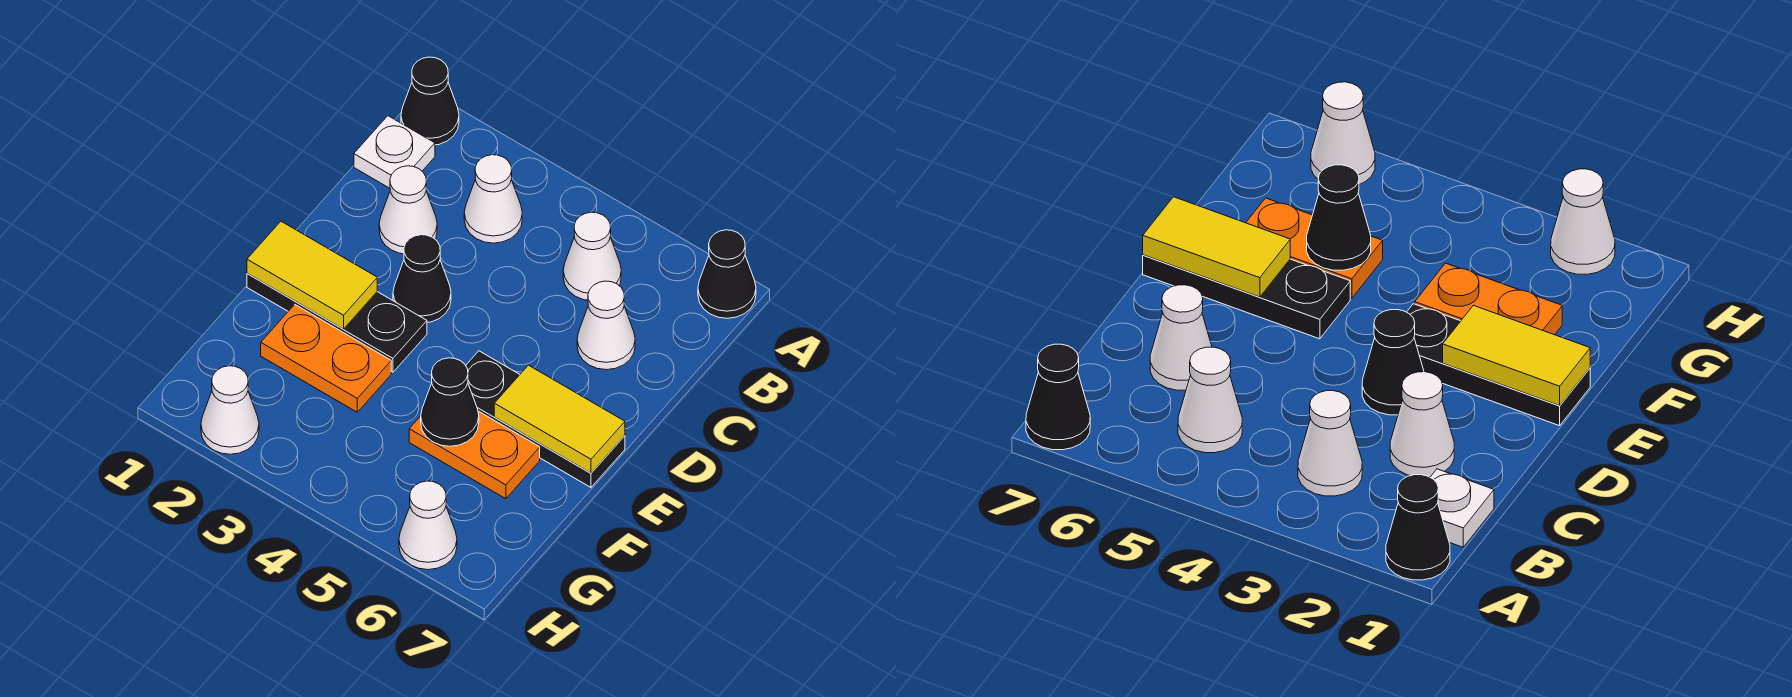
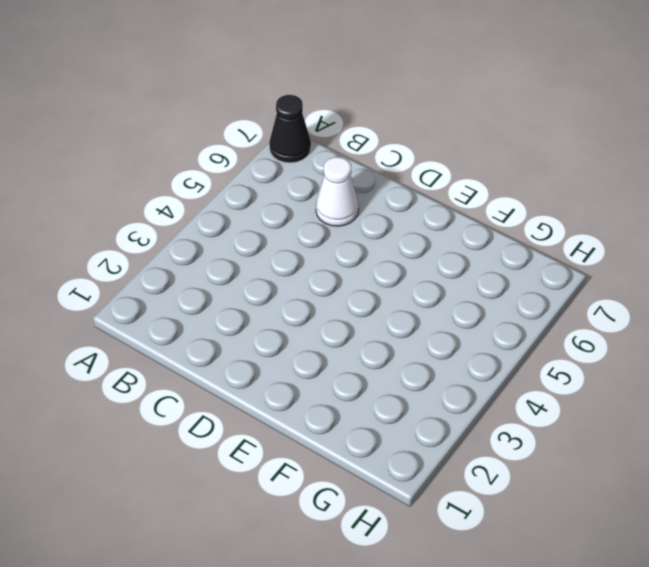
none -> black 1x1 cone [401,57,459,145]
none -> white 1x1 plate [354,116,435,188]
none -> white 1x1 cone [464,155,522,243]

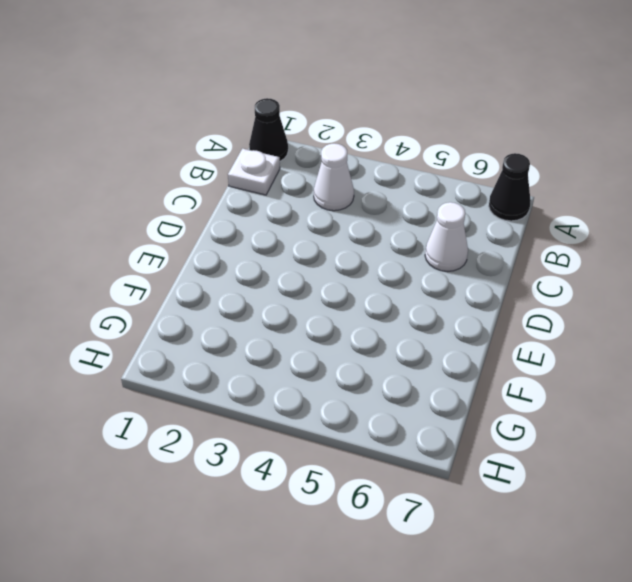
none -> white 1x1 cone [563,212,621,300]
none -> white 1x1 cone [379,166,437,254]
none -> black 1x1 cone [393,235,451,323]

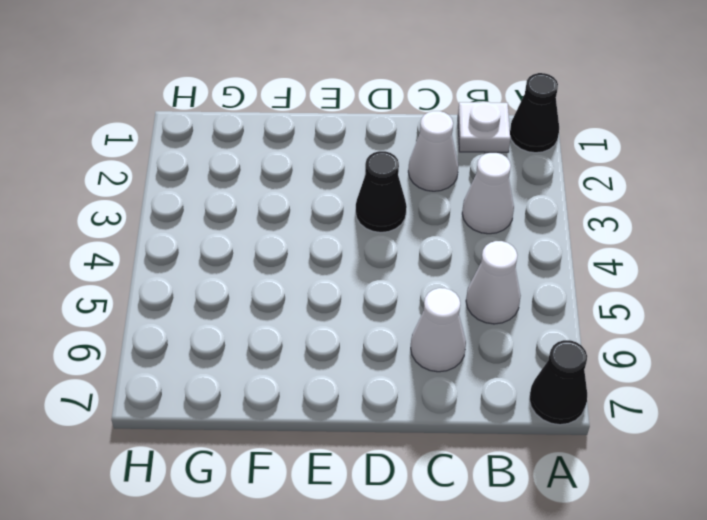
none -> black 1x3 plate [247,273,427,372]
none -> black 1x3 plate [466,351,625,487]
none -> orange 1x2 plate [261,305,391,412]

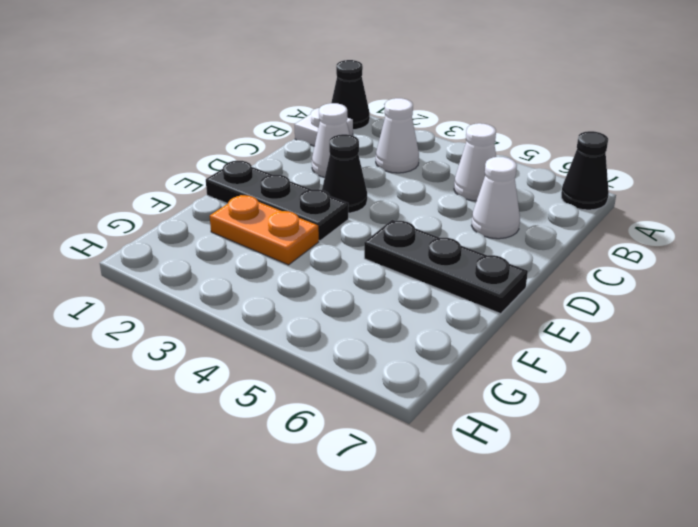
none -> orange 1x2 plate [409,411,540,499]
none -> white 1x1 cone [201,366,259,454]
none -> white 1x1 cone [399,481,457,570]

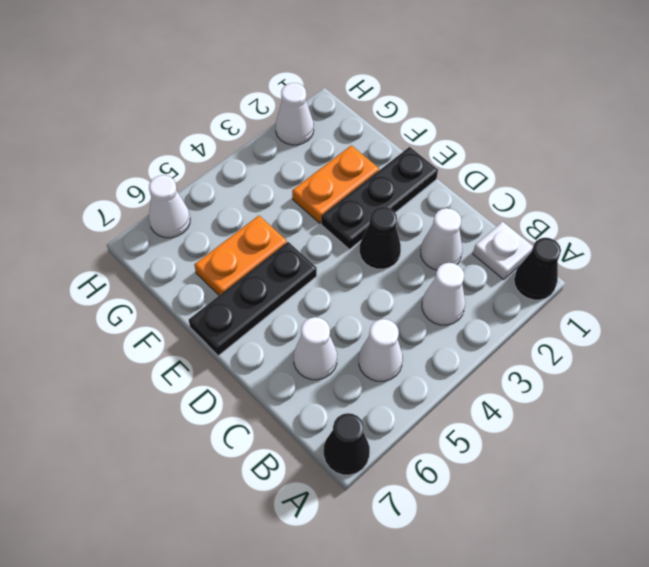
none -> yellow 1x2 tile [247,221,377,329]
none -> yellow 1x2 tile [494,365,625,473]
none -> black 1x1 cone [421,358,479,446]

